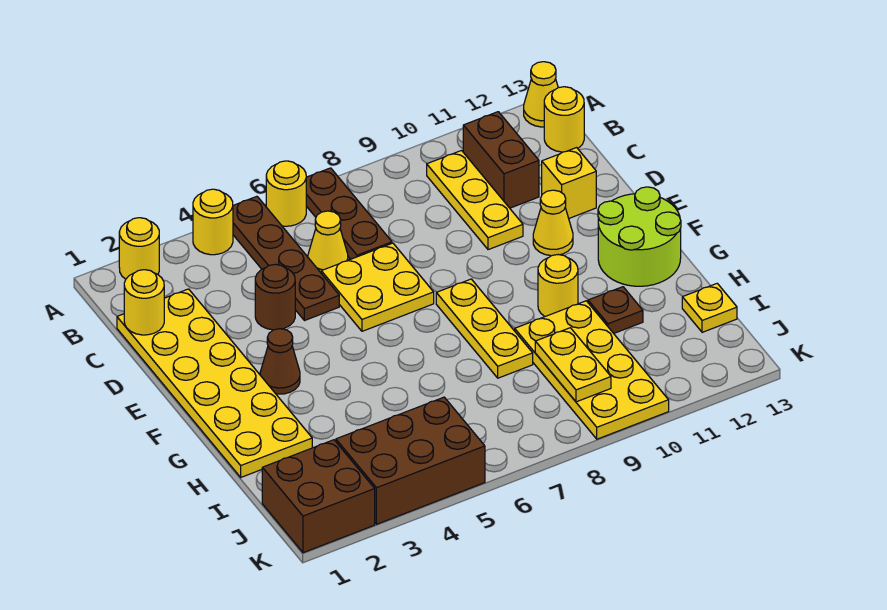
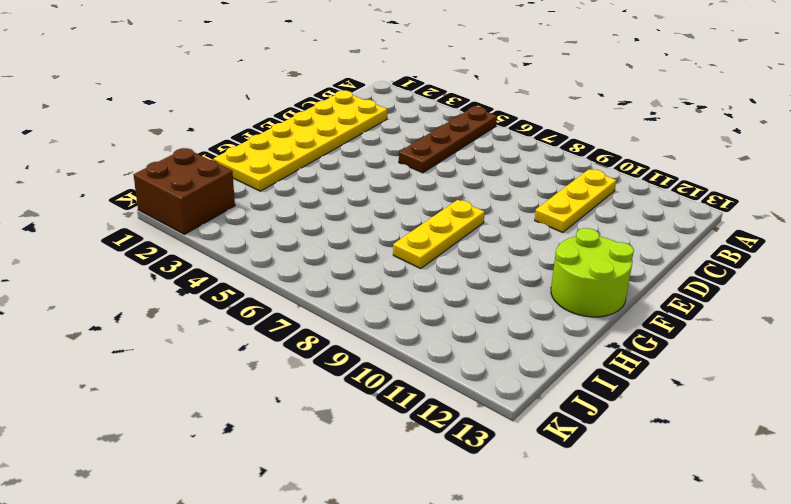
none -> yellow 1x1 round brick [119,218,159,279]
none -> yellow 1x1 round brick [193,189,233,255]
none -> yellow 1x1 round brick [266,161,306,226]

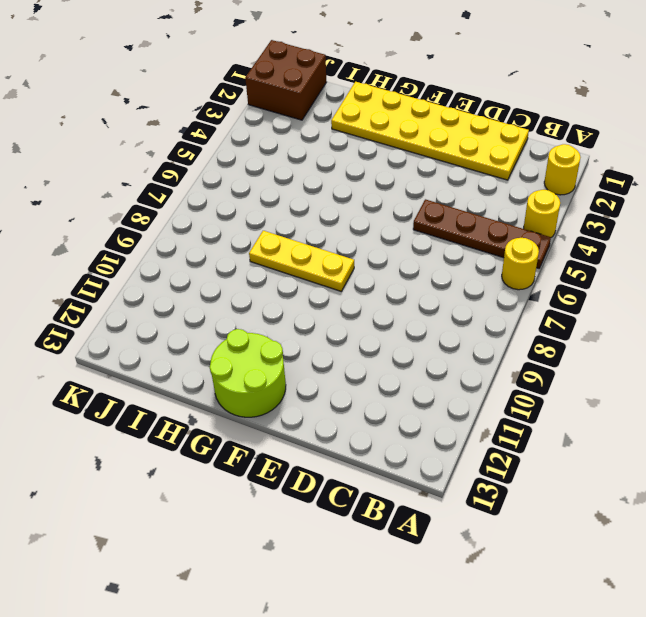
none -> brown 1x3 plate [306,168,392,259]
none -> yellow 1x1 cone [524,62,558,127]
none -> yellow 1x3 plate [427,151,523,250]

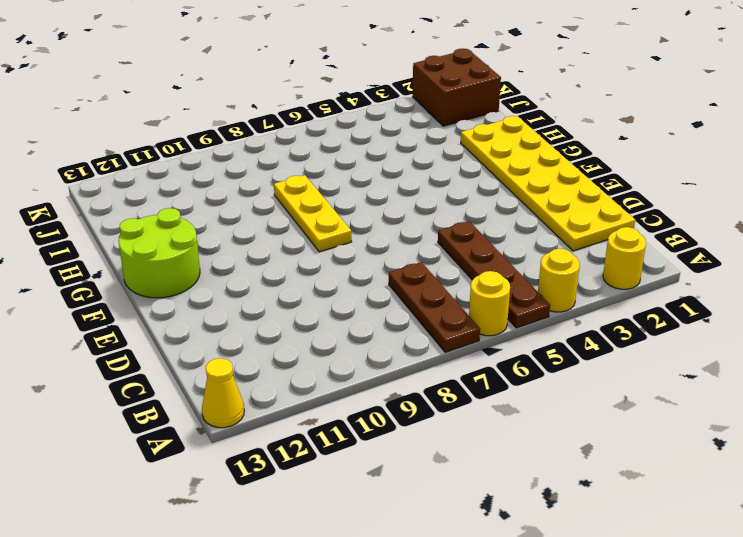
none -> yellow 1x3 plate [427,151,523,250]
none -> brown 1x2 brick [463,112,539,208]
none -> yellow 1x1 round brick [544,87,584,152]

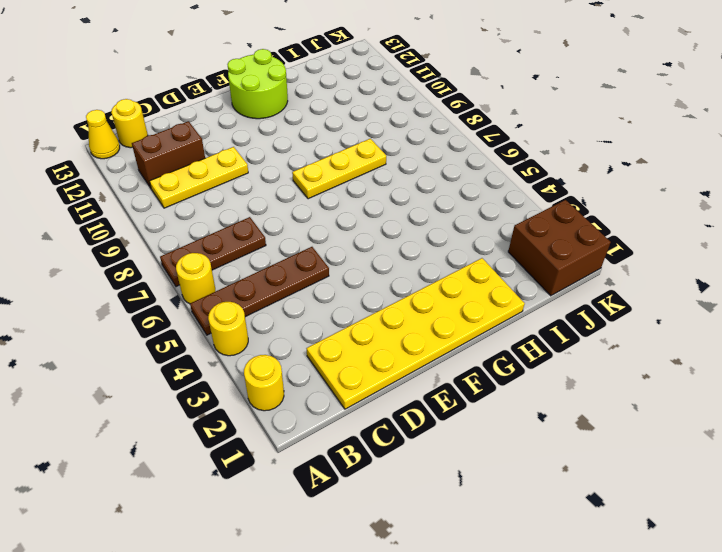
none -> yellow 1x1 cone [308,211,348,272]
none -> brown 1x1 round brick [255,264,295,330]
none -> yellow 2x2 plate [321,243,434,331]

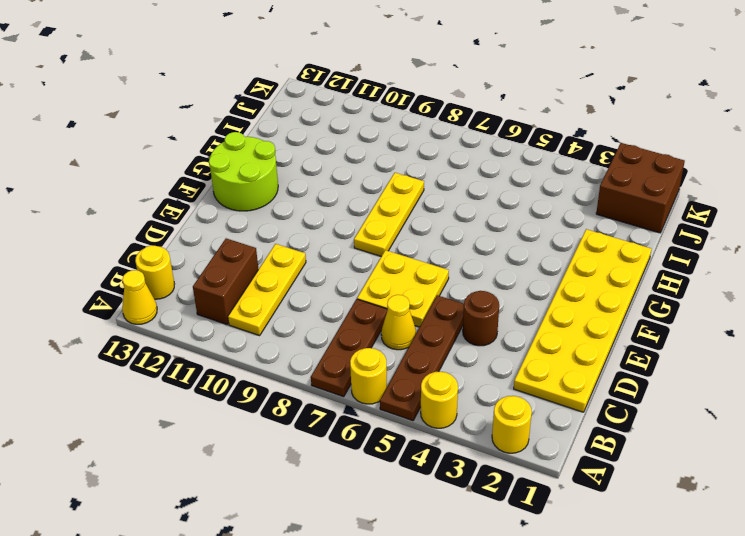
none -> yellow 1x1 brick [542,148,596,218]
none -> yellow 1x1 cone [533,190,573,256]
none -> brown 1x1 cone [260,329,300,394]

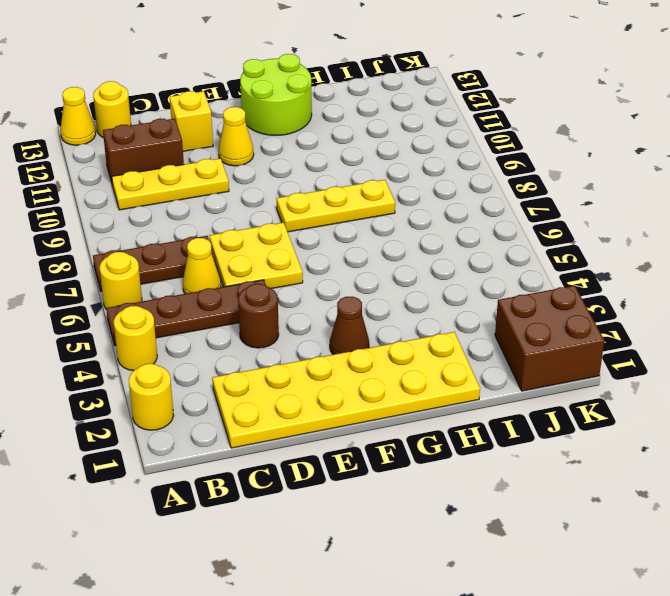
none -> yellow 1x1 round brick [538,255,578,316]
none -> yellow 2x4 plate [515,301,669,439]
none -> brown 1x1 plate [588,287,643,333]

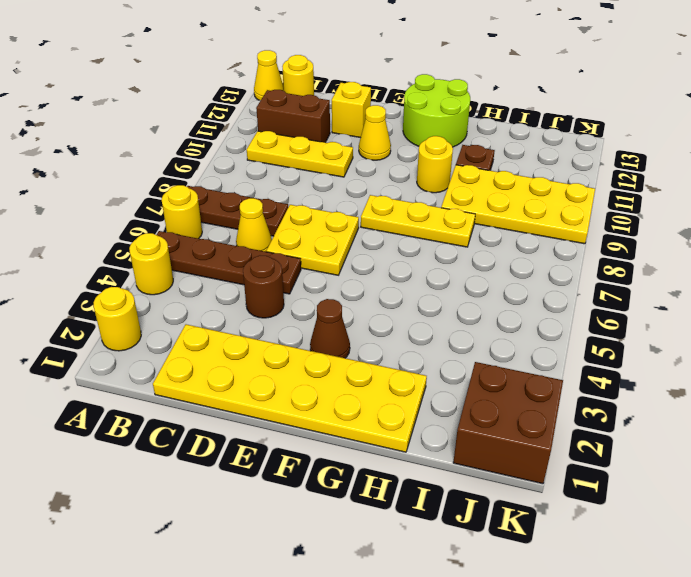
none -> yellow 1x1 plate [682,283,737,332]
none -> brown 2x3 brick [336,397,485,524]
none -> yellow 1x1 round brick [124,270,164,335]

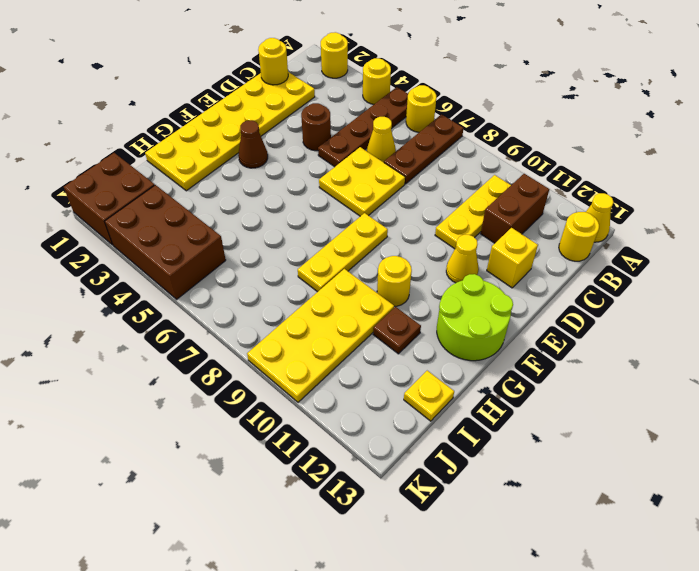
none -> yellow 1x2 plate [535,328,611,402]

